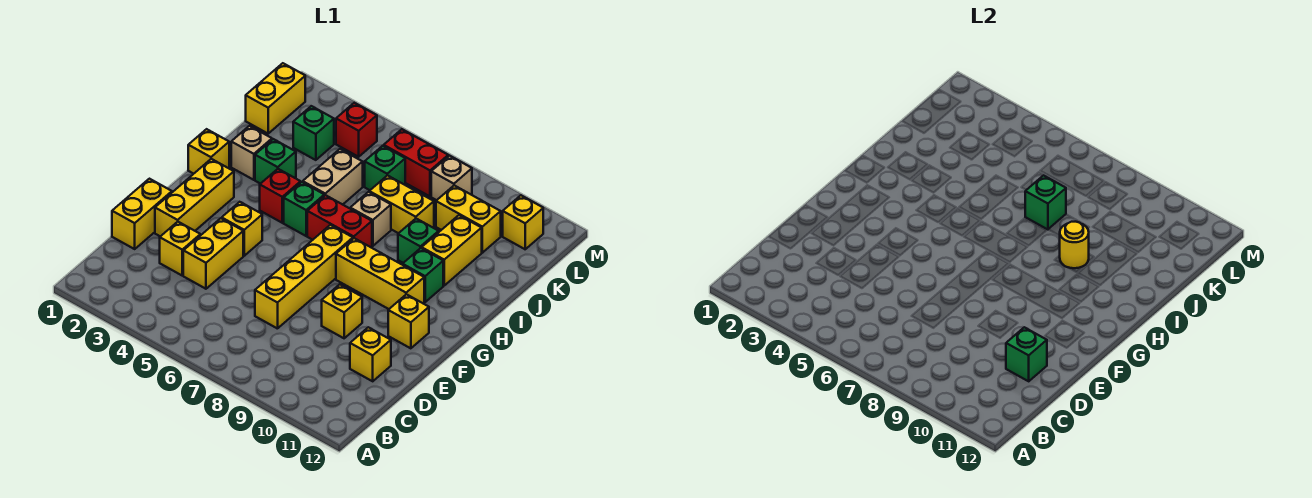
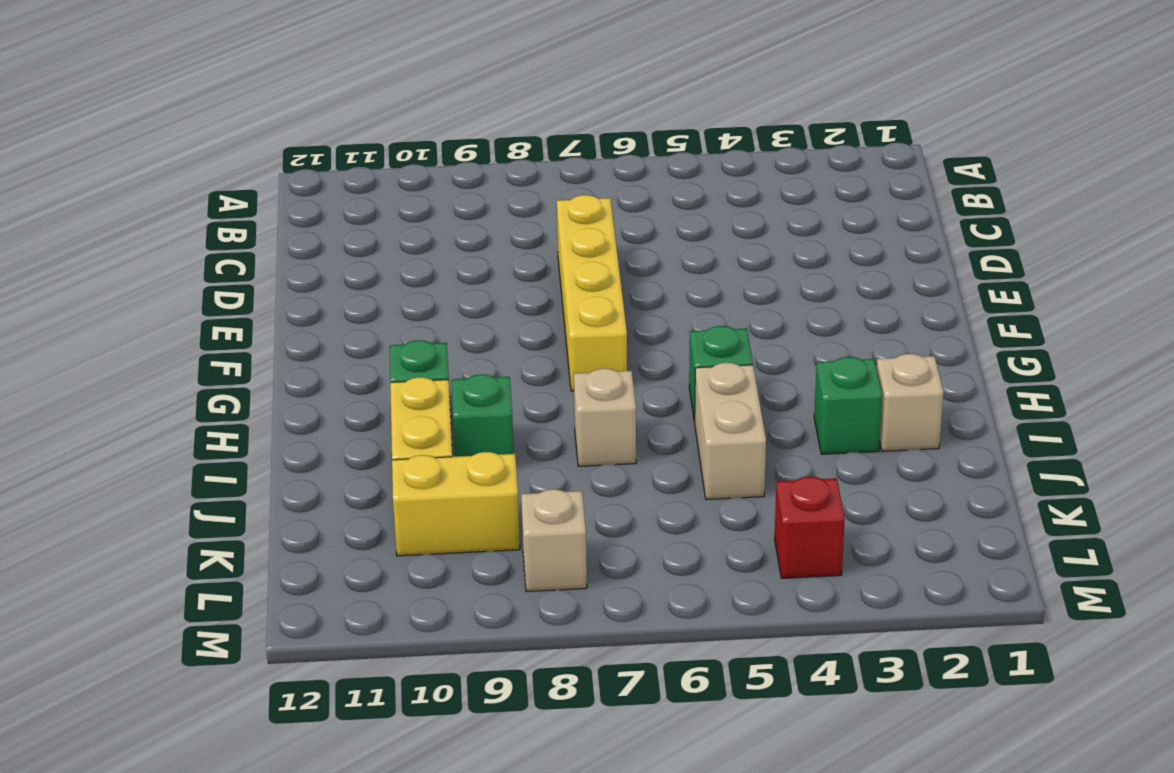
none -> yellow 1x2 brick [112,179,172,249]
none -> yellow 1x1 brick [160,222,200,275]
none -> yellow 1x2 brick [183,218,243,289]
none -> yellow 1x1 brick [350,327,391,381]

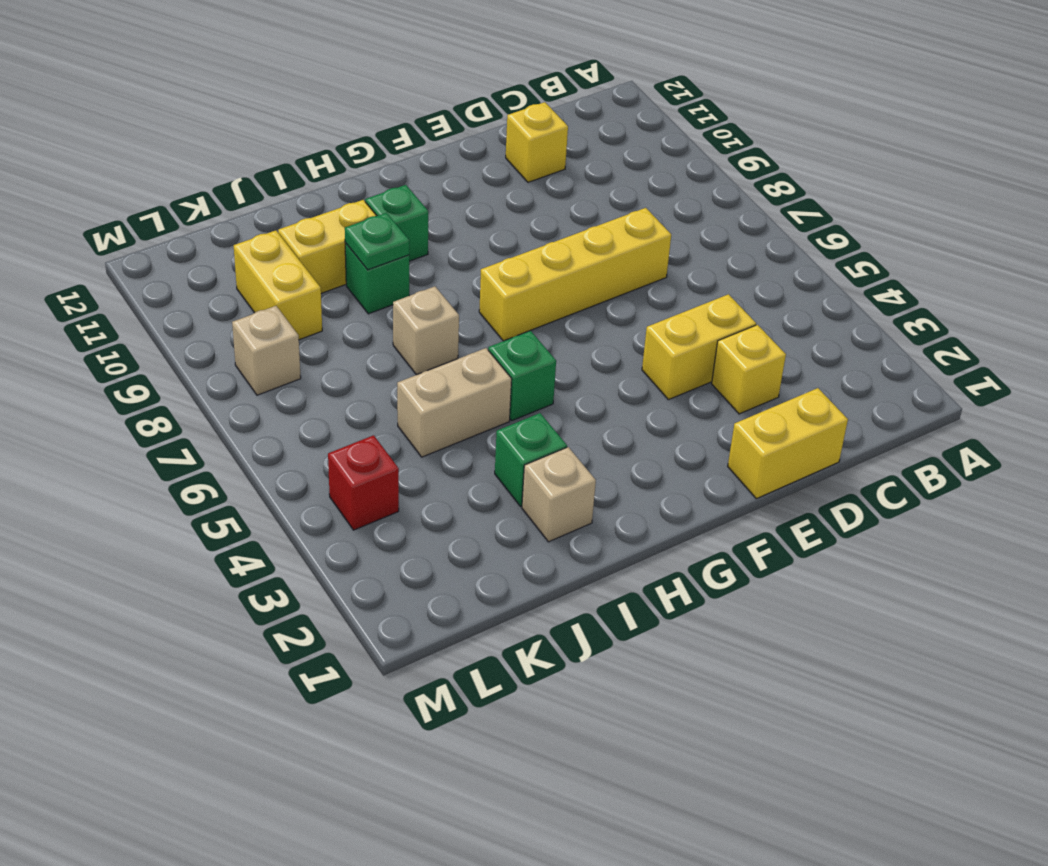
green 1x1 plate [345,213,409,270] -> yellow 1x1 round brick [1059,222,1089,268]
none -> yellow 1x3 brick [155,159,234,236]
none -> yellow 1x1 brick [322,284,362,338]
none -> yellow 1x1 brick [222,202,262,256]
none -> yellow 1x1 brick [388,294,429,348]

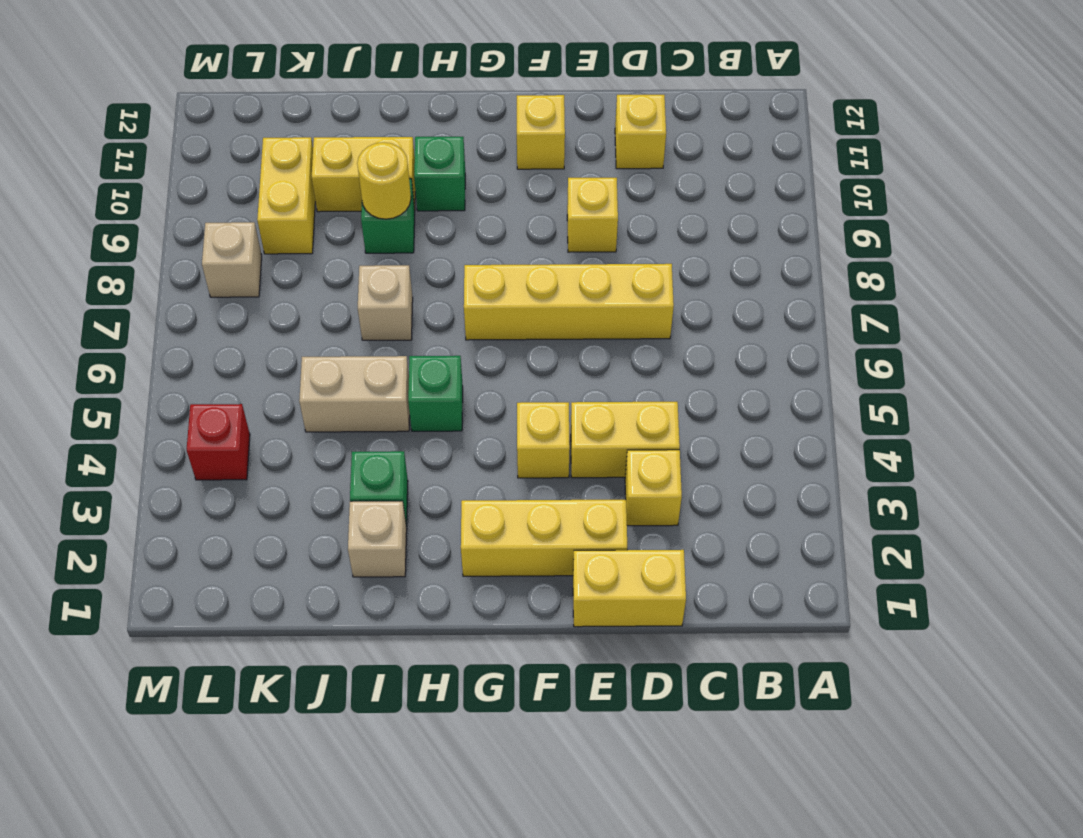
none -> yellow 1x3 brick [336,238,424,309]
none -> yellow 1x1 brick [188,129,229,174]
none -> red 1x1 brick [260,169,301,223]
none -> red 1x2 brick [307,195,372,247]

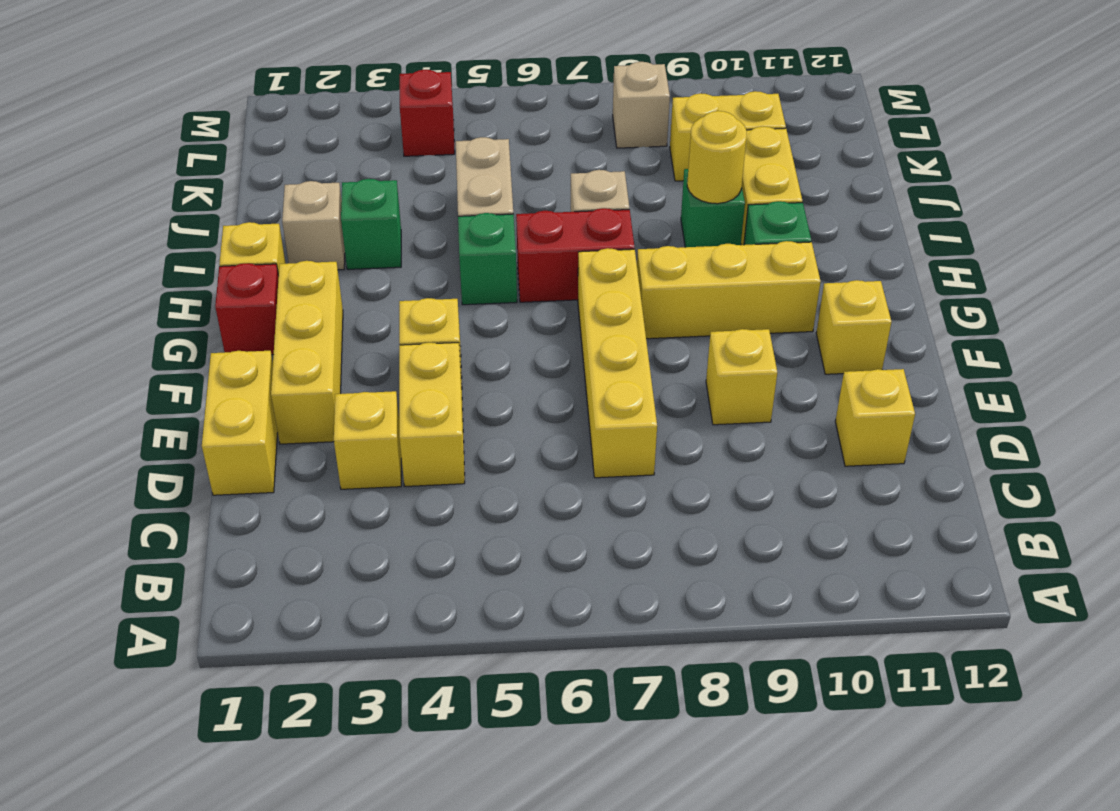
red 1x1 brick [215,263,279,355] -> red 1x1 brick moved to [260,169,301,223]
none -> yellow 1x2 brick [369,175,434,233]
none -> yellow 1x2 brick [246,63,305,134]
none -> green 1x1 brick [293,106,334,160]
none -> green 1x1 brick [365,146,405,190]

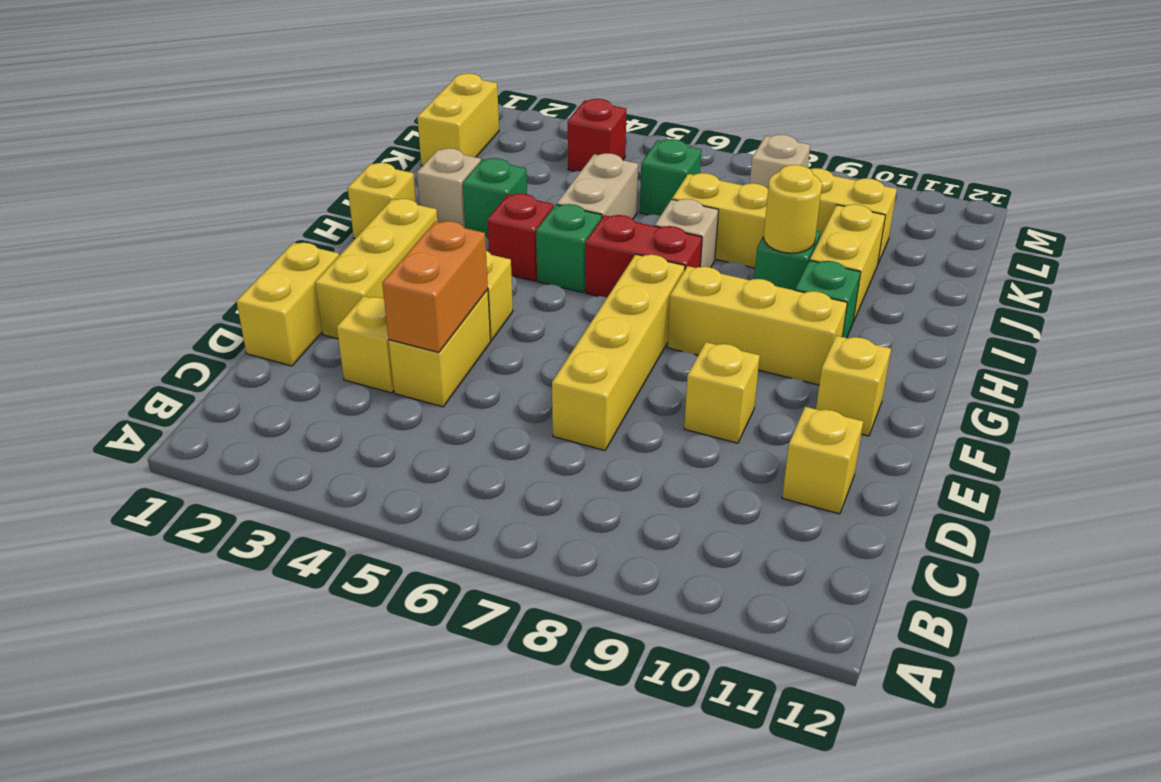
orange 1x2 brick [382,221,488,352] -> none
none -> green 1x1 brick [293,106,334,160]
none -> red 1x2 brick [384,129,448,196]
none -> yellow 1x1 brick [503,195,543,249]
none -> green 1x1 brick [1006,327,1047,381]

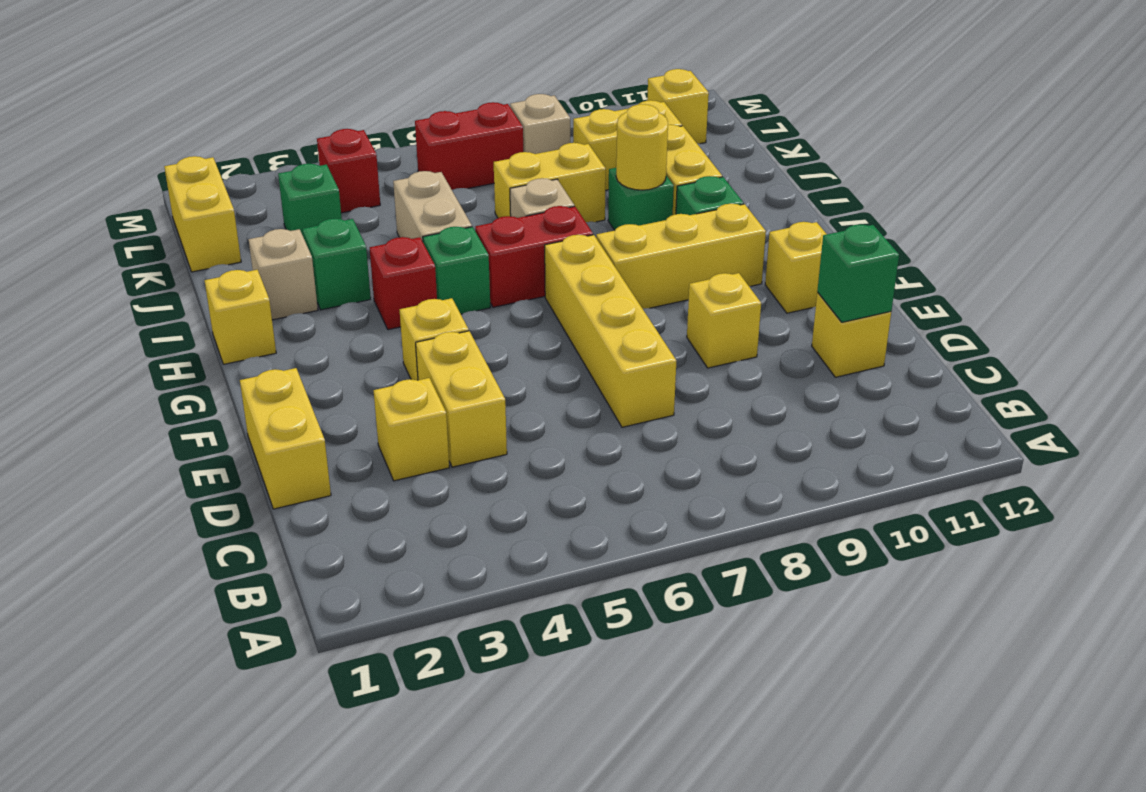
none -> yellow 1x3 brick [155,159,234,236]
none -> green 1x1 brick [365,146,405,190]
none -> green 1x1 brick [1025,175,1066,229]

